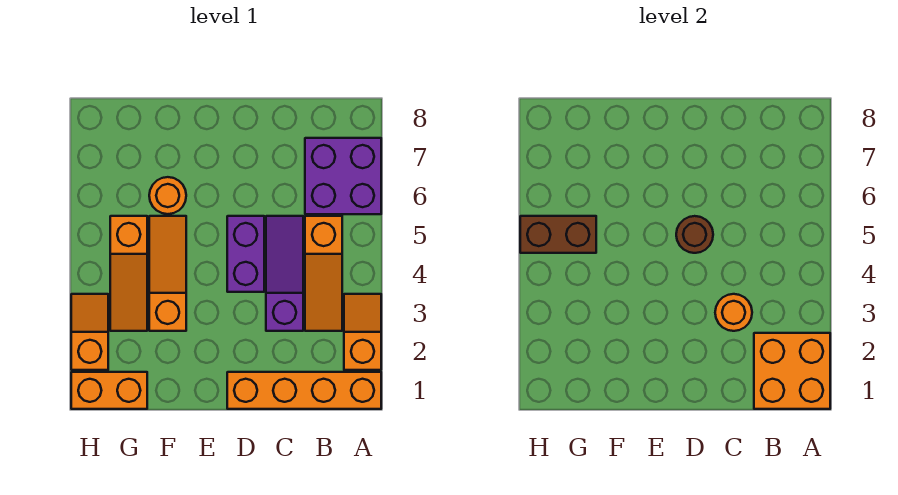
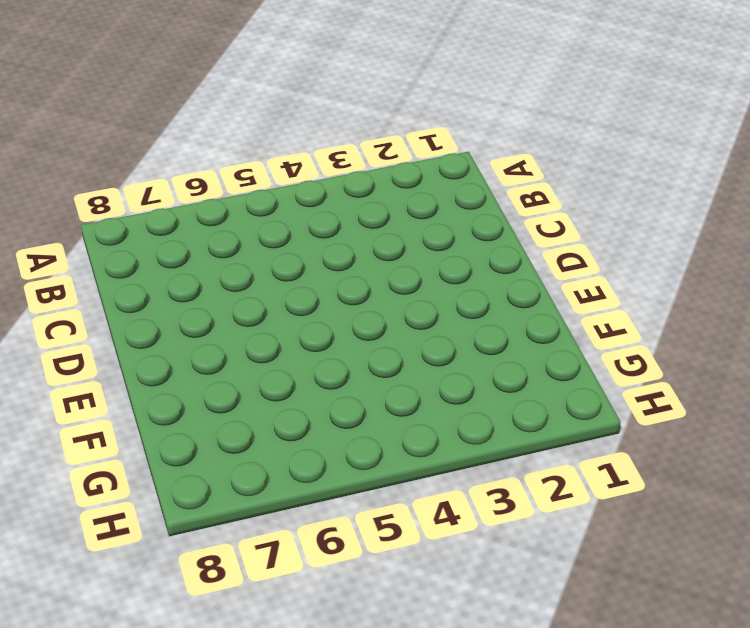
none -> orange 1x4 brick [227,372,381,409]
none -> orange 1x2 slope [344,294,381,370]
none -> purple 2x2 brick [305,138,381,214]

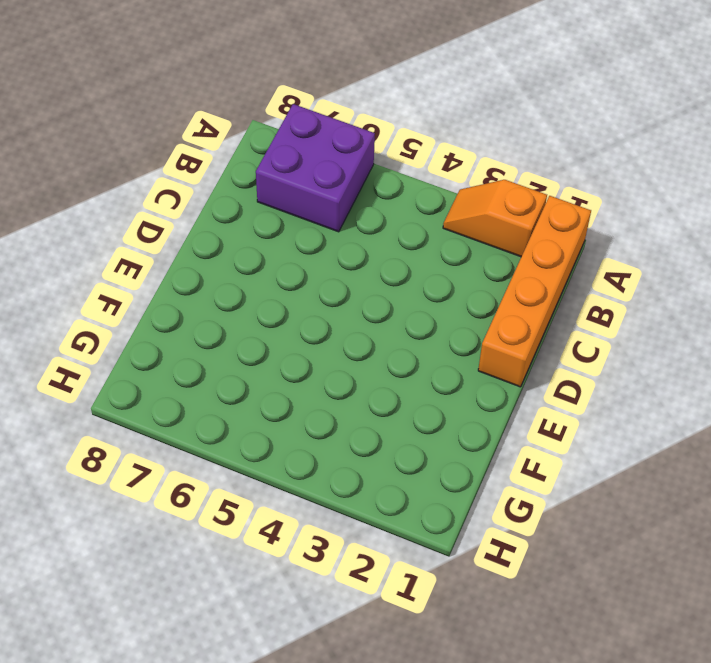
none -> orange 1x3 slope [305,216,342,331]
none -> purple 1x3 slope [266,216,303,331]
none -> purple 1x2 brick [227,216,264,292]

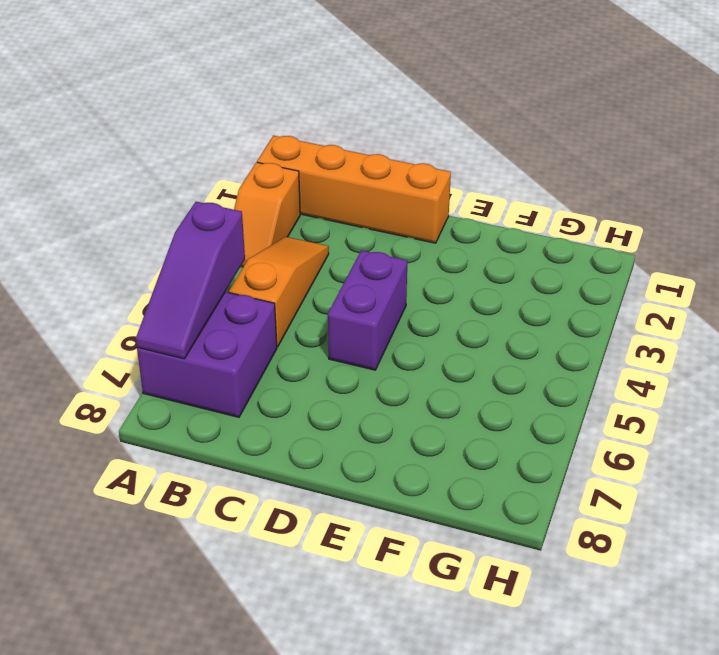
purple 1x3 slope [136,202,245,359] -> purple 1x3 slope moved to [266,216,303,331]
none -> orange 1x3 slope [149,216,186,331]
none -> orange 1x1 round brick [149,177,186,214]
none -> orange 1x2 brick [71,372,147,409]

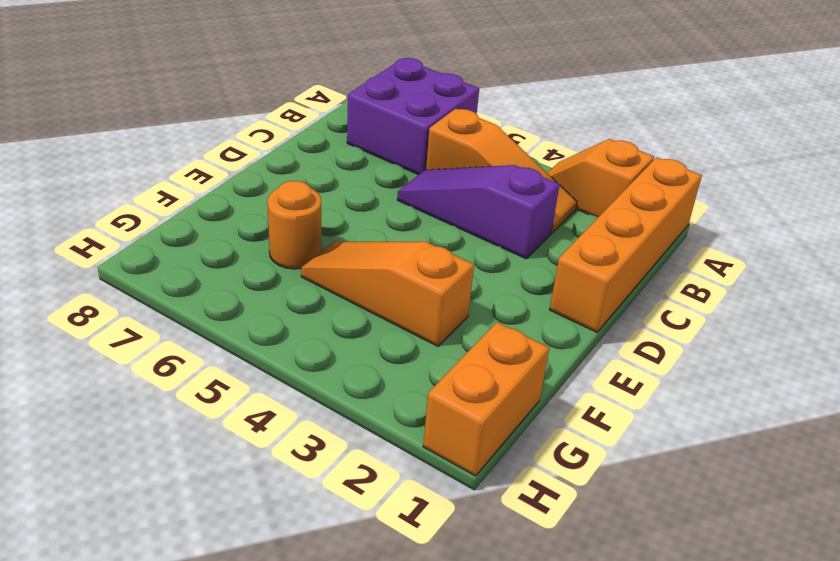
none -> purple 1x2 brick [227,216,264,292]
none -> orange 1x3 slope [110,216,147,331]
none -> orange 1x2 slope [71,294,108,370]

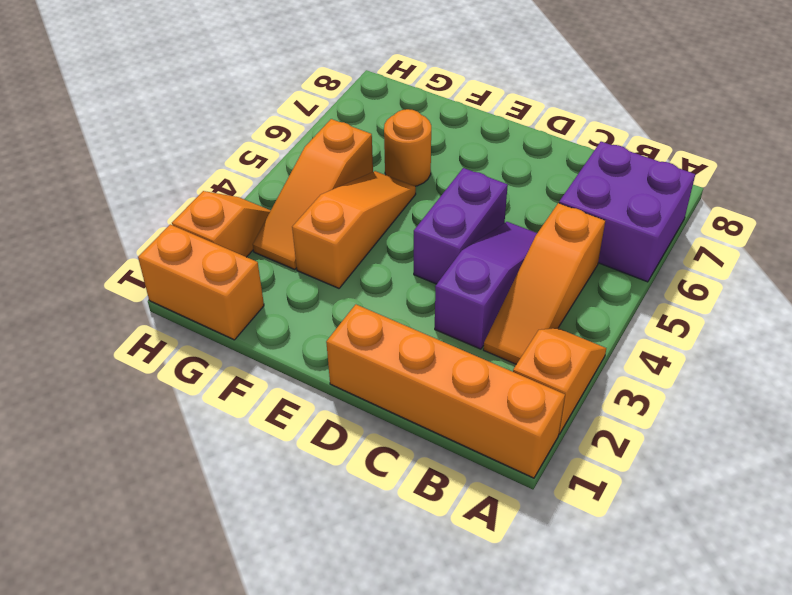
none -> orange 2x2 brick [754,333,830,409]
none -> orange 1x1 round brick [715,294,752,331]
none -> brown 1x1 round brick [676,216,713,253]

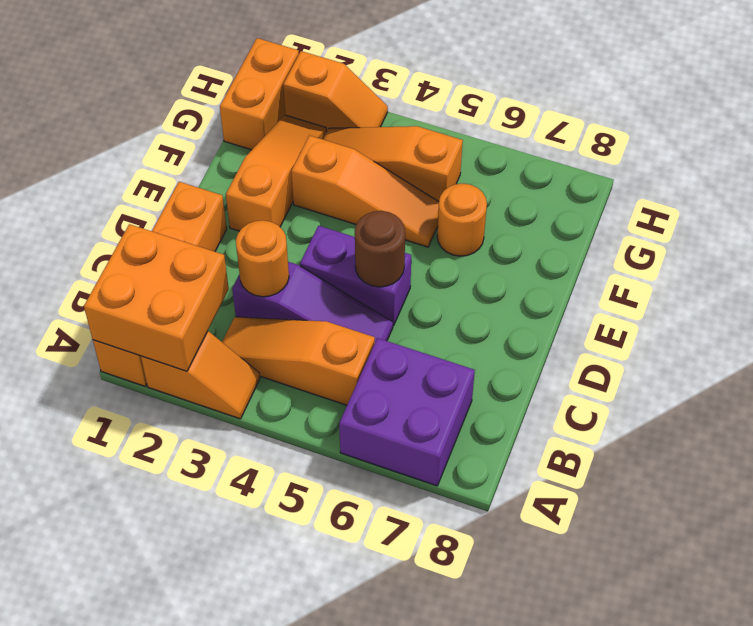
orange 1x3 slope [226,115,327,231] -> none
none -> brown 1x2 brick [520,216,596,253]

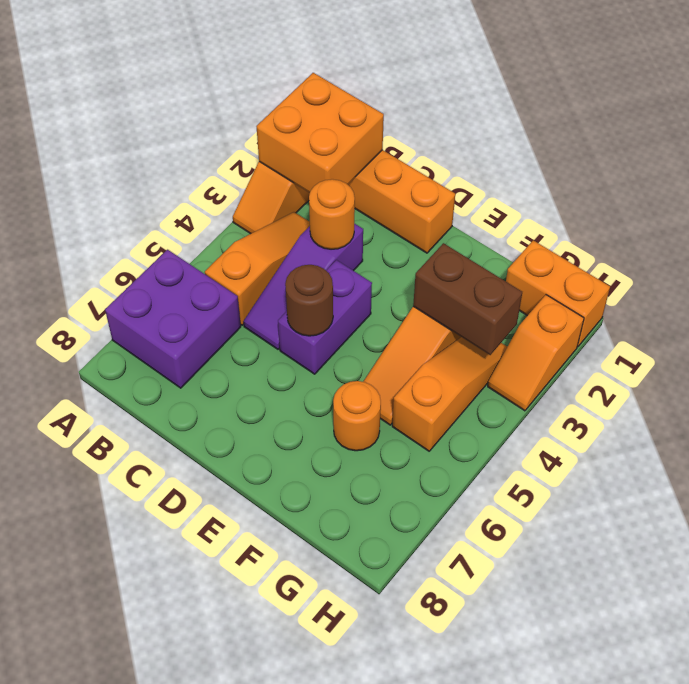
brown 1x2 brick [413,243,522,355] -> brown 1x2 brick moved to [520,216,596,253]

